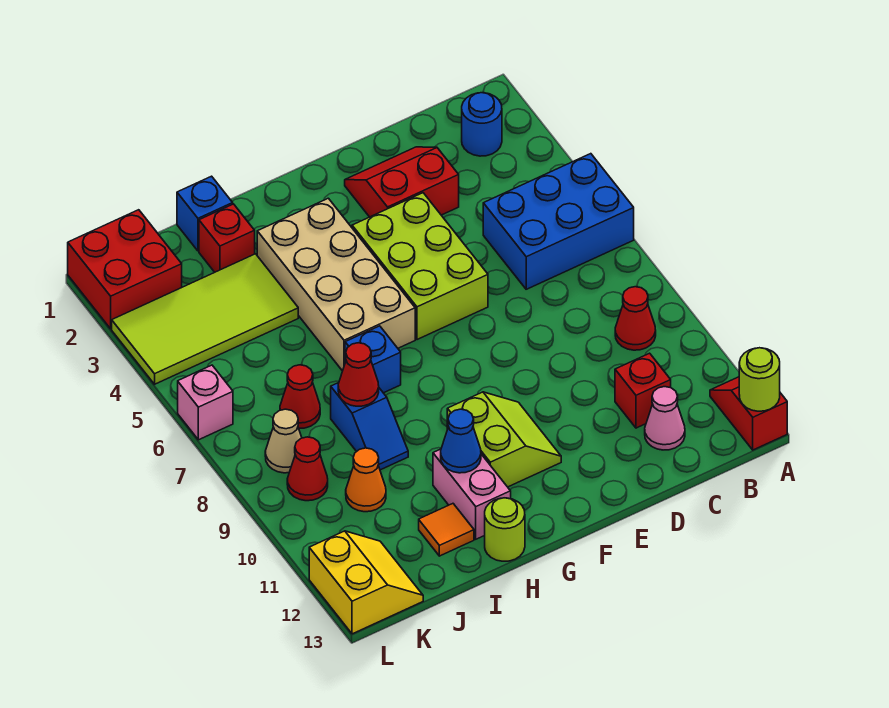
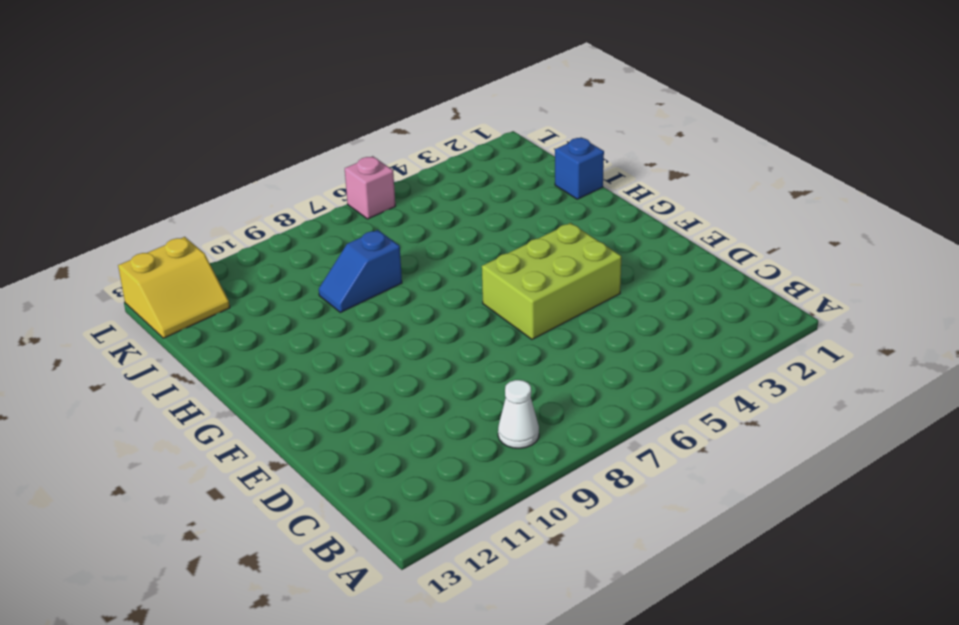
white 1x1 cone [498,380,539,448] -> red 1x1 cone [615,287,656,350]
none -> blue 2x3 brick [483,154,634,289]
none -> red 1x2 slope [710,377,787,450]
none -> blue 1x1 round brick [462,93,502,156]

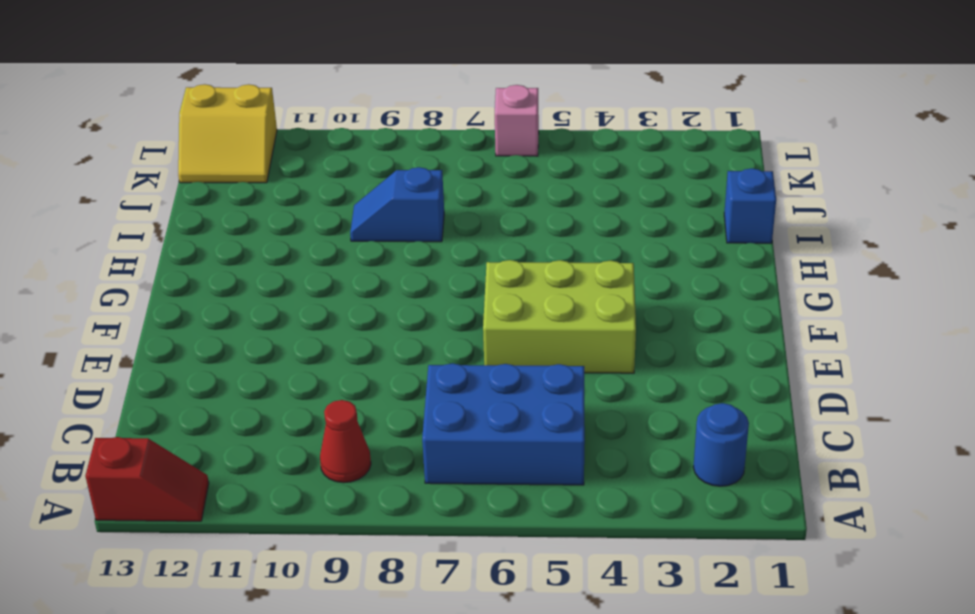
blue 2x3 brick [422,363,585,485] -> blue 2x3 brick turned to [483,154,634,289]
none -> red 1x1 brick [615,353,671,428]
none -> pink 1x1 cone [645,387,685,450]
none -> red 2x2 slope [345,147,459,217]

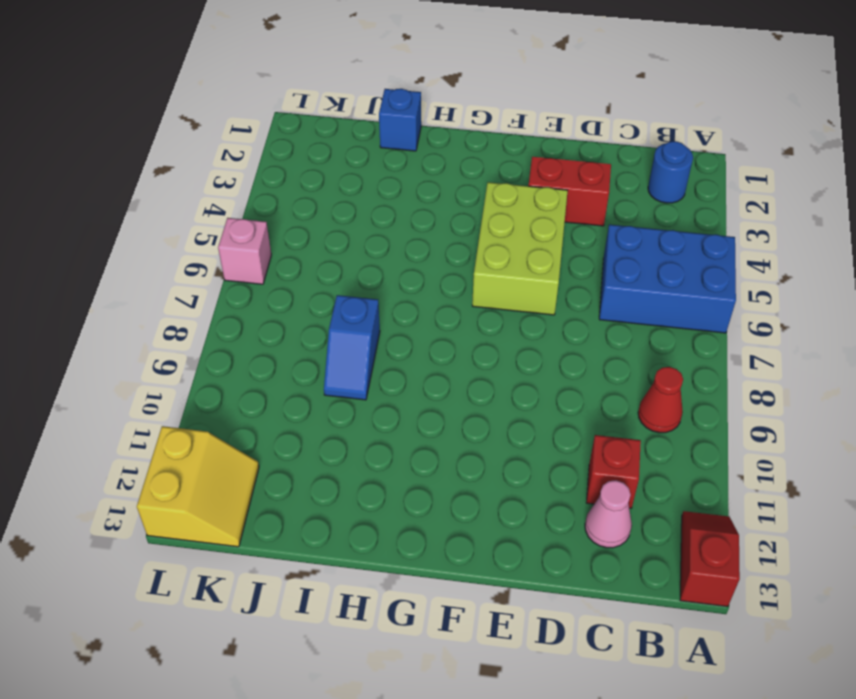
none -> lime 2x2 slope [447,392,561,487]
none -> tan 2x4 brick [257,198,415,371]
none -> blue 1x1 brick [345,326,401,393]

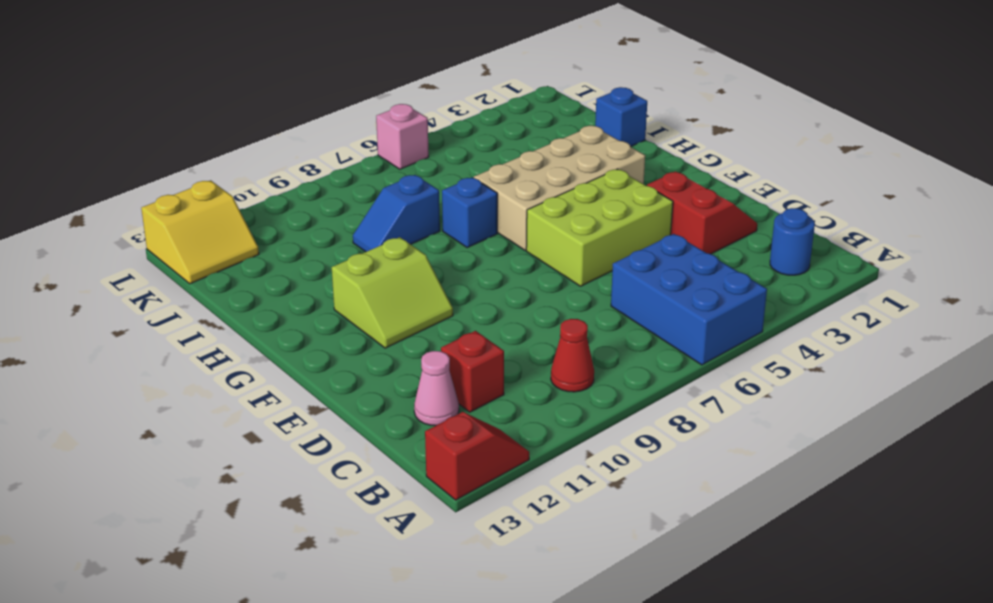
none -> pink 1x2 brick [433,449,511,539]
none -> lime 1x1 round brick [485,498,525,561]
none -> red 1x1 brick [199,204,255,272]

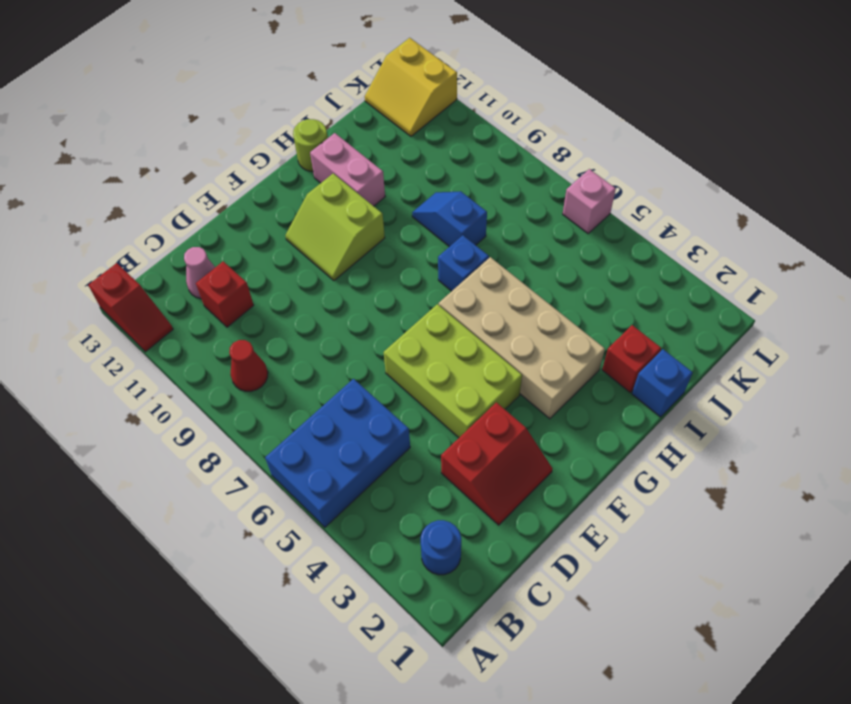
none -> lime 2x4 tile [112,254,298,384]
none -> orange 1x1 tile [419,504,474,556]
none -> red 1x1 cone [280,365,320,428]

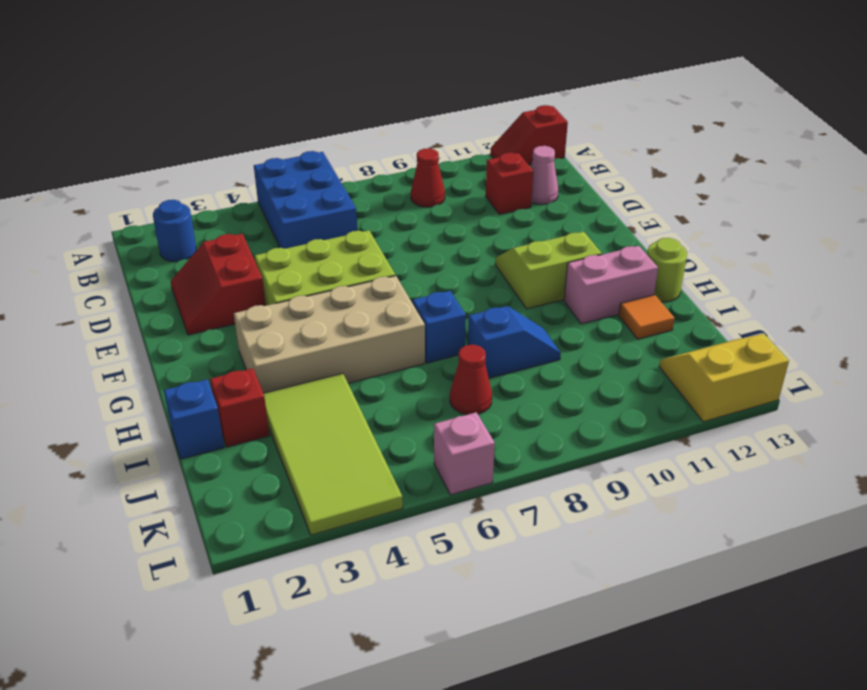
none -> orange 1x1 cone [346,448,386,512]
none -> red 2x2 brick [68,210,182,329]
none -> tan 1x1 cone [265,409,302,473]

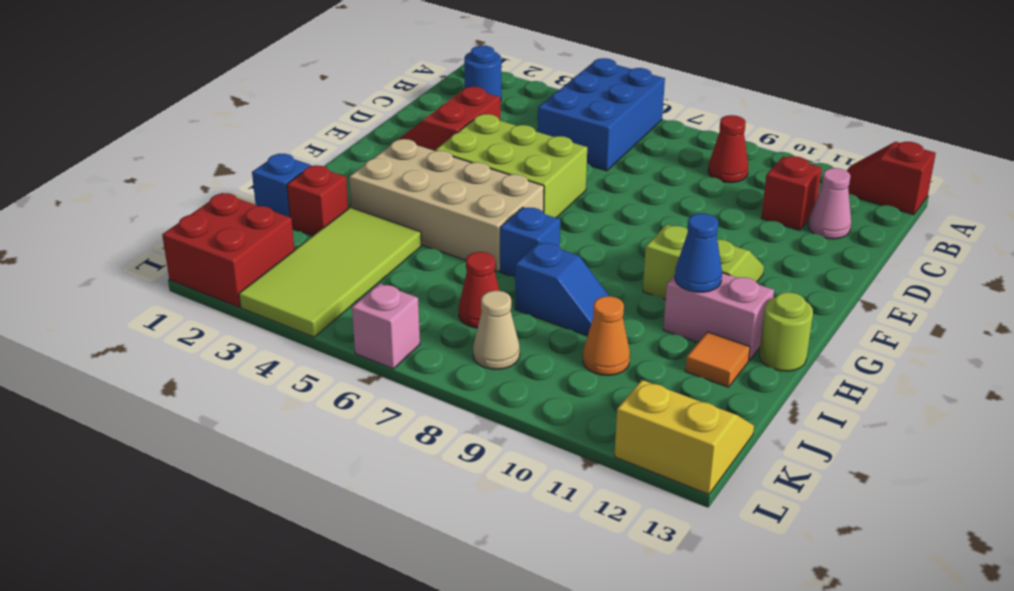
none -> red 1x1 cone [287,437,328,501]
none -> lime 1x1 round brick [739,348,780,411]
none -> red 1x1 cone [338,343,379,406]

